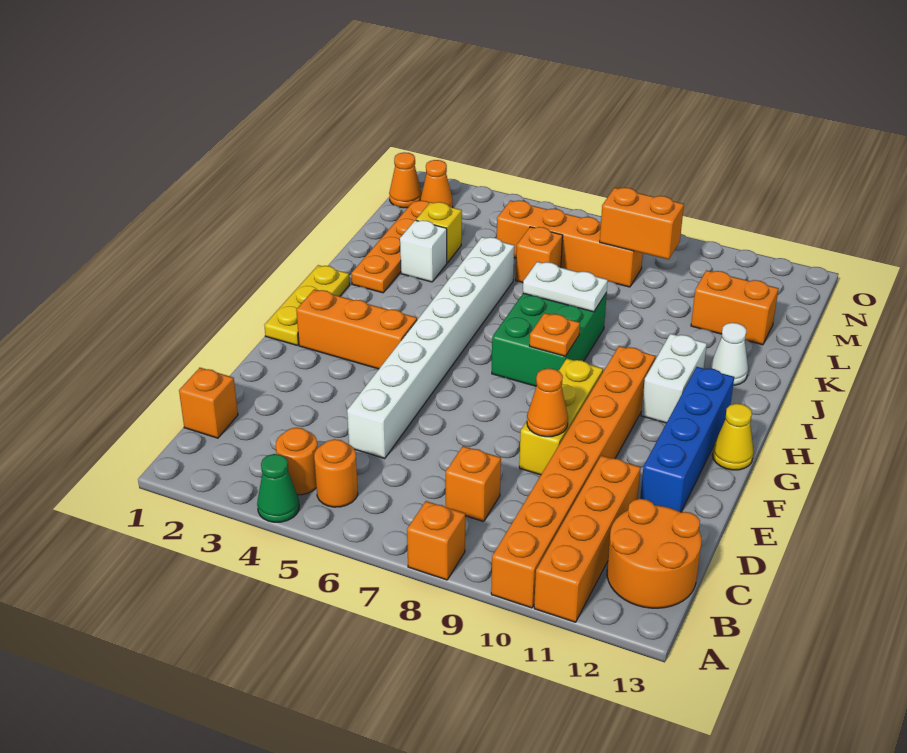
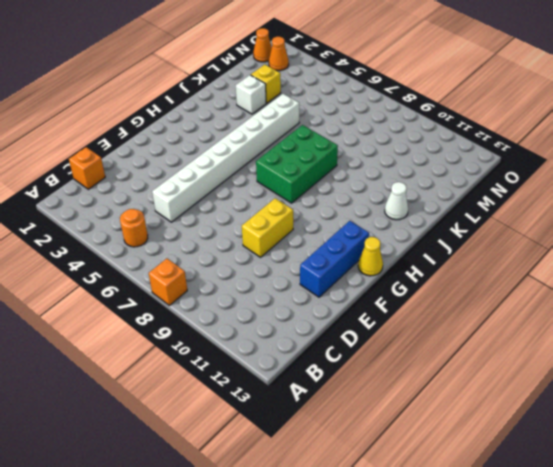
yellow 1x2 brick [242,198,293,257] -> yellow 1x3 brick [519,359,603,475]
blue 1x3 brick [300,221,369,297] -> blue 1x4 brick [640,367,734,512]
none -> green 1x1 cone [257,454,299,522]
none -> orange 1x8 brick [491,346,656,608]
none -> orange 1x4 brick [534,456,641,622]
none -> orange 1x1 round brick [276,428,318,495]

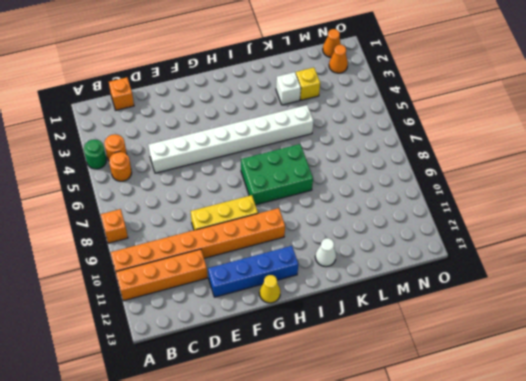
green 1x1 round brick [84,139,106,169] -> green 1x1 cone [257,454,299,522]
none -> orange 2x2 round brick [607,499,702,608]
none -> orange 1x1 brick [446,446,501,522]
none -> yellow 1x3 plate [264,265,350,346]
none -> orange 1x3 brick [296,289,417,369]

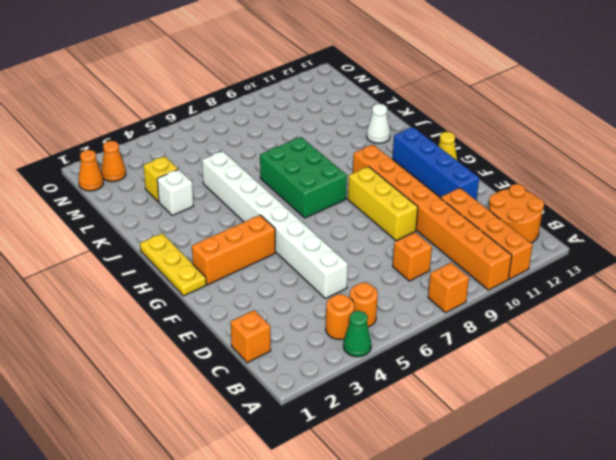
none -> white 1x2 brick [641,334,707,423]
none -> orange 1x4 plate [351,201,429,293]
none -> orange 1x1 brick [516,227,563,282]
none -> orange 1x2 brick [691,270,779,345]

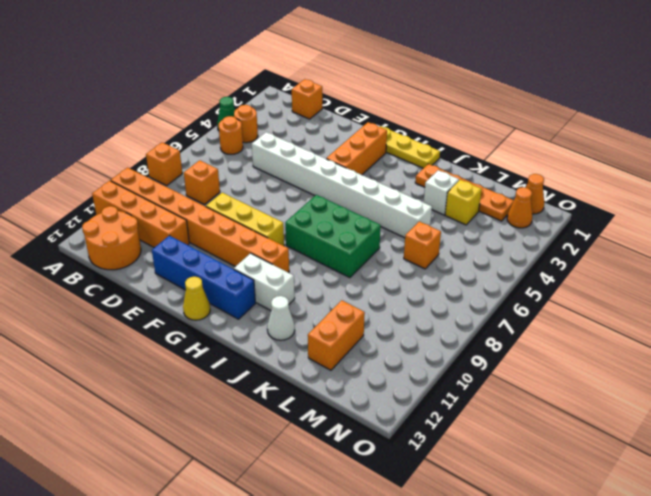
none -> orange 1x4 brick [497,200,643,287]
none -> orange 1x1 cone [527,368,568,437]
none -> orange 1x1 plate [530,313,580,356]
none -> white 1x2 plate [523,262,608,312]

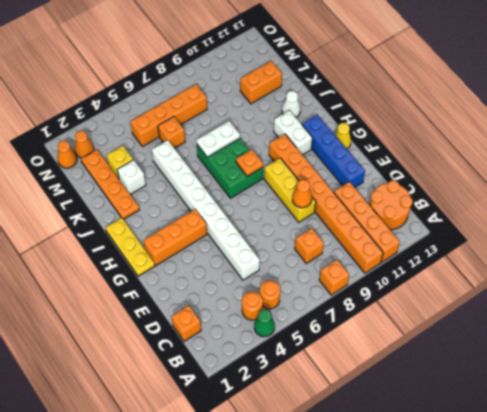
none -> orange 1x2 brick [600,188,684,259]

